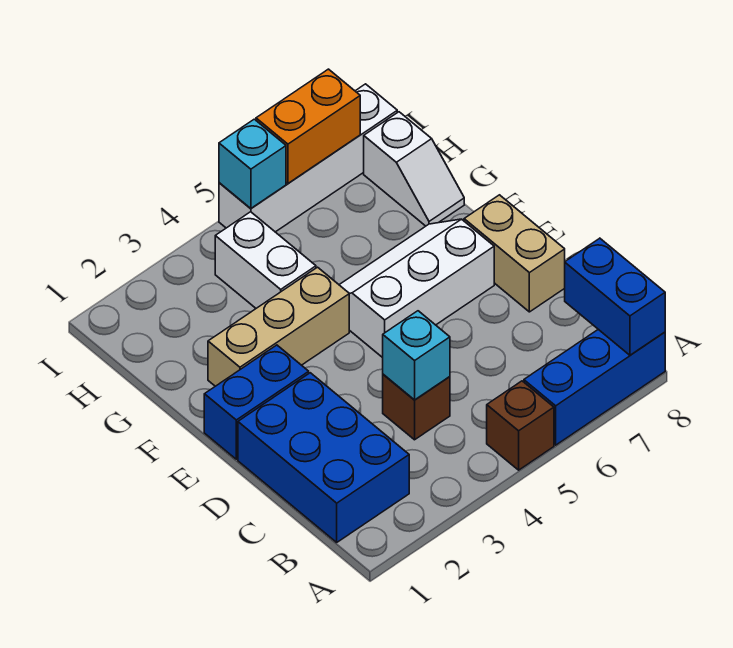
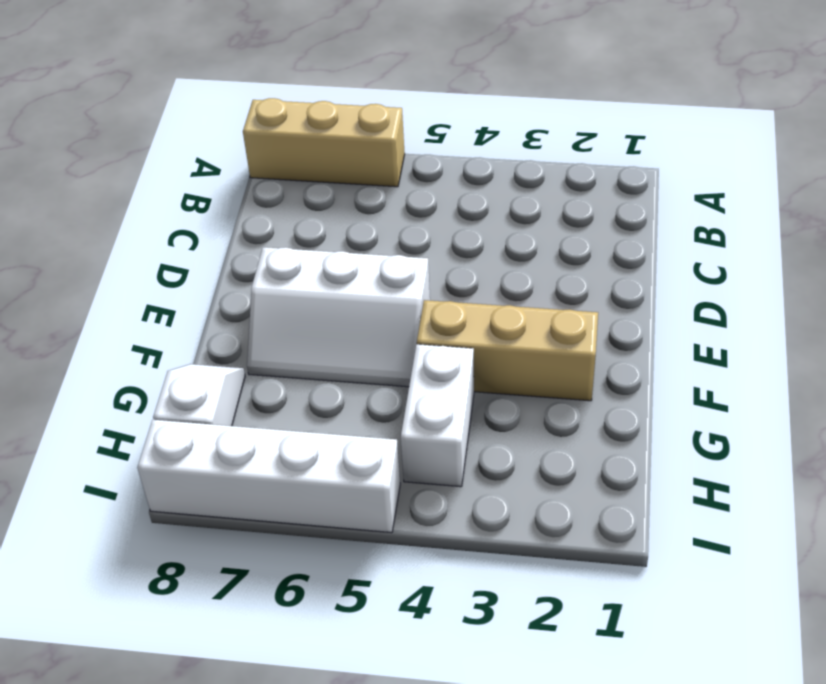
tan 1x3 brick [243,98,405,187] -> blue 1x3 brick [524,329,665,445]
none -> brown 1x1 brick [487,381,554,470]
none -> blue 2x3 brick [238,373,409,542]
none -> brown 1x1 brick [383,374,450,440]

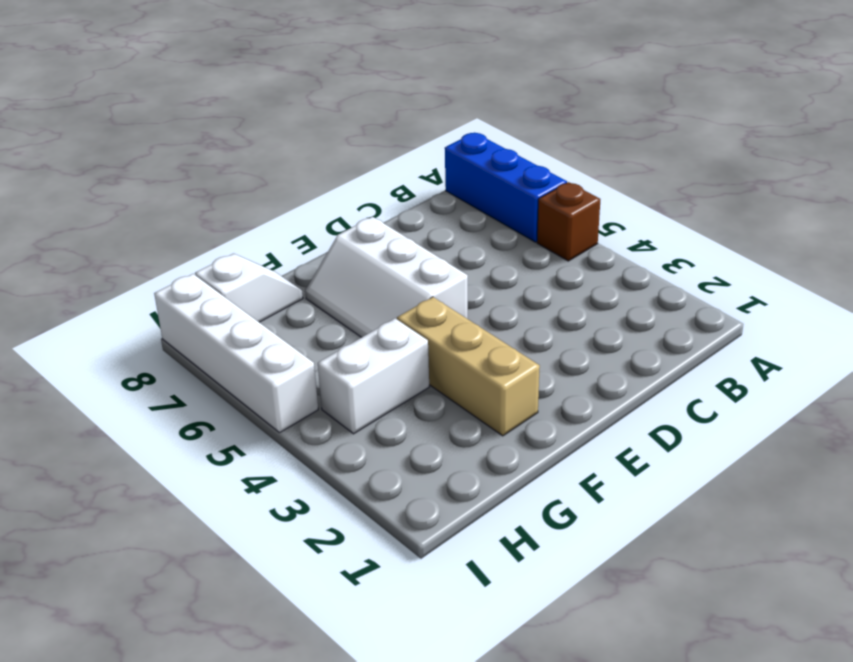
none -> blue 2x3 brick [238,373,409,542]
none -> brown 1x1 brick [383,374,450,440]
none -> tan 1x2 brick [464,195,565,312]

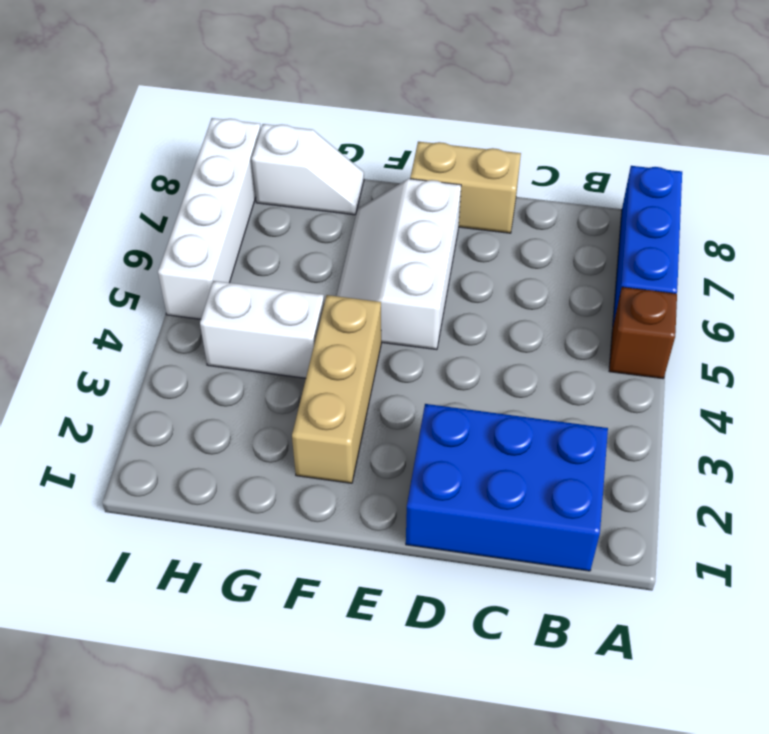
none -> brown 1x1 brick [383,374,450,440]
none -> blue 1x2 brick [204,345,309,459]
none -> blue 1x2 brick [565,238,665,355]

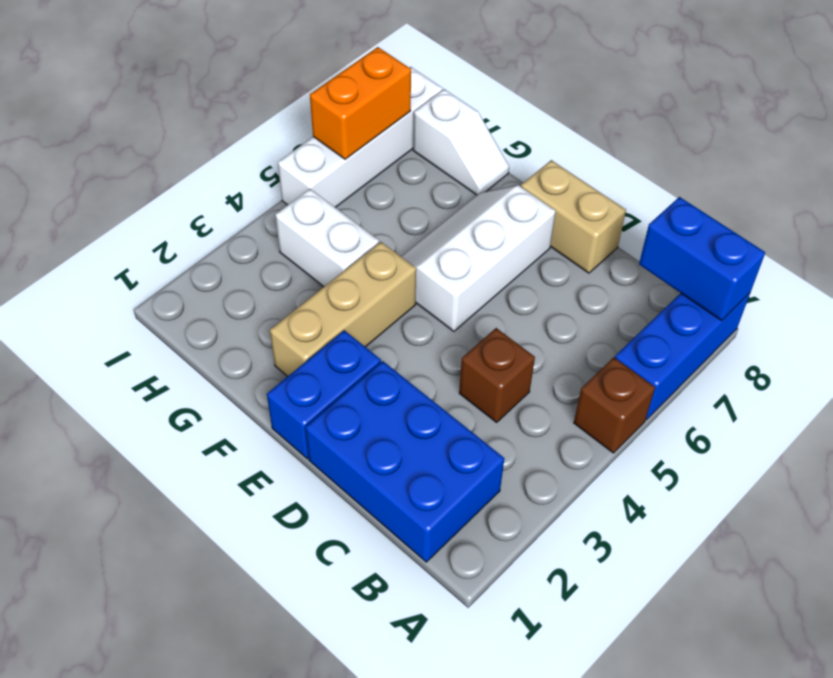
none -> cyan 1x1 brick [383,311,450,400]
none -> cyan 1x1 brick [219,119,286,208]

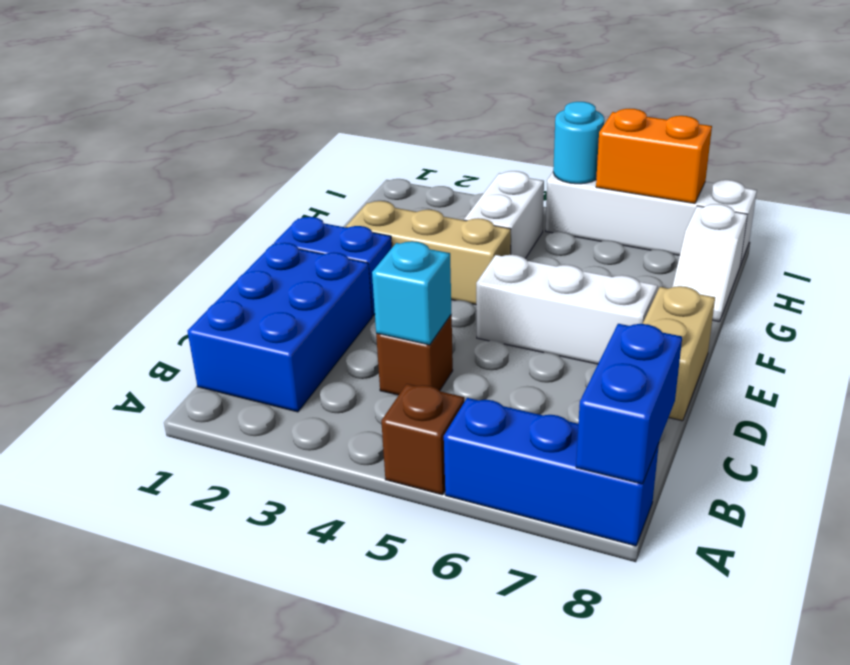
cyan 1x1 round brick [553,102,604,184] -> cyan 1x1 brick [219,119,286,208]

